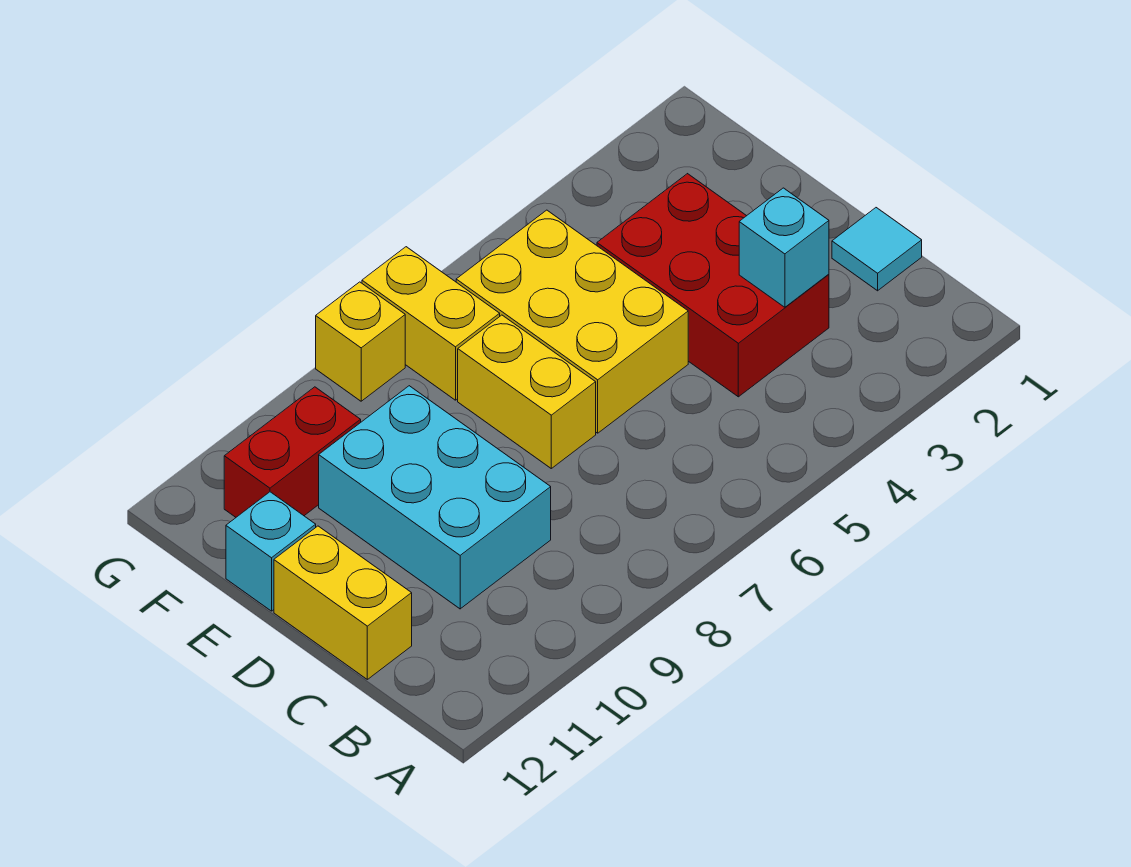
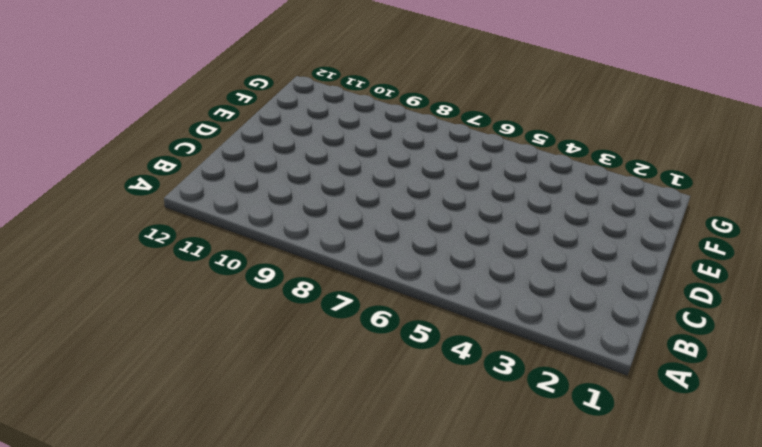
none -> cyan 1x1 tile [832,208,922,291]
none -> red 2x3 brick [597,174,829,397]

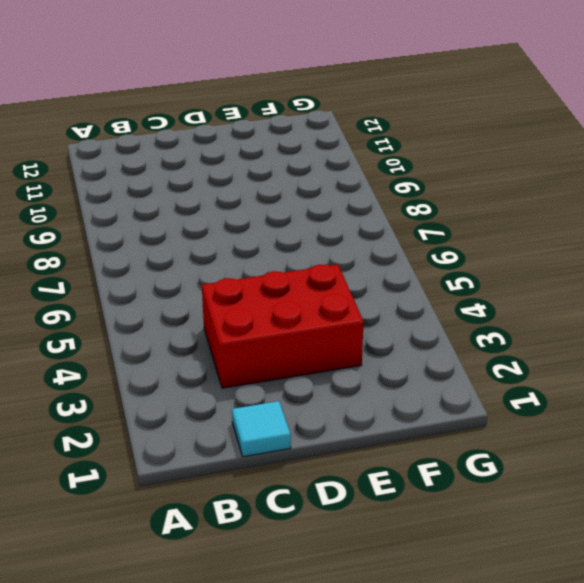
none -> cyan 2x3 brick [319,386,551,609]
none -> yellow 1x2 brick [274,526,412,679]

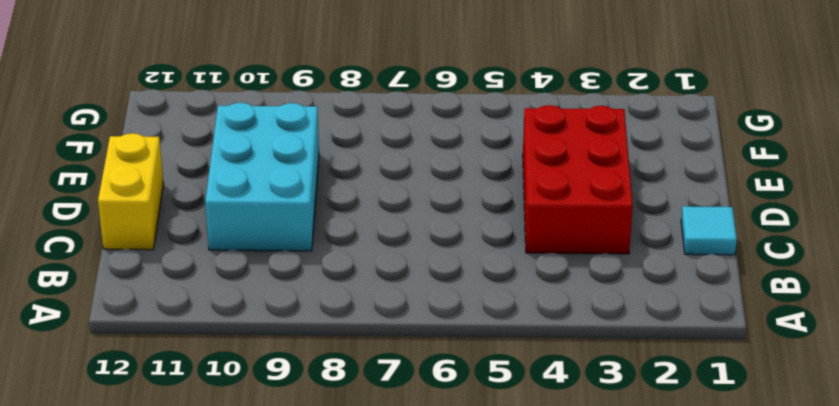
none -> yellow 2x3 brick [456,210,688,433]
none -> yellow 1x2 brick [458,315,596,468]

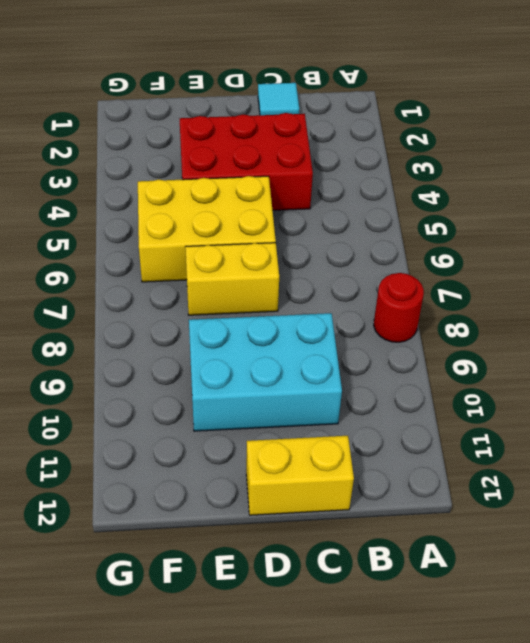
red 1x1 round brick [374,273,424,342] -> none
none -> cyan 1x1 brick [226,492,316,611]
none -> yellow 1x2 brick [362,247,500,400]

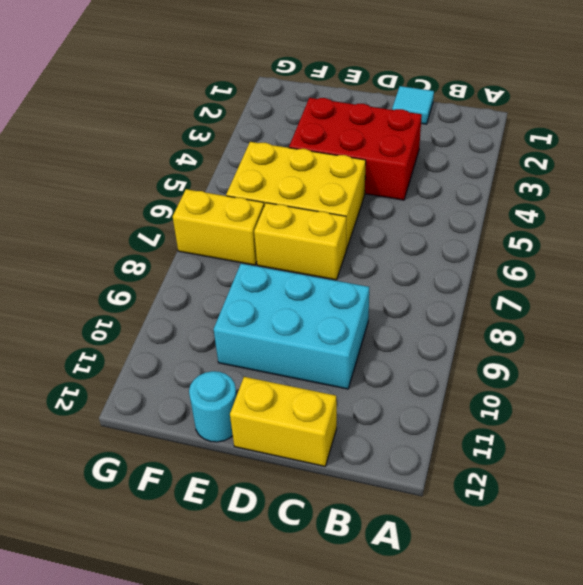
cyan 1x1 round brick [189,371,237,442] -> cyan 1x1 brick [226,492,316,611]
none -> red 1x2 brick [224,387,361,517]
none -> yellow 1x1 brick [316,282,405,401]

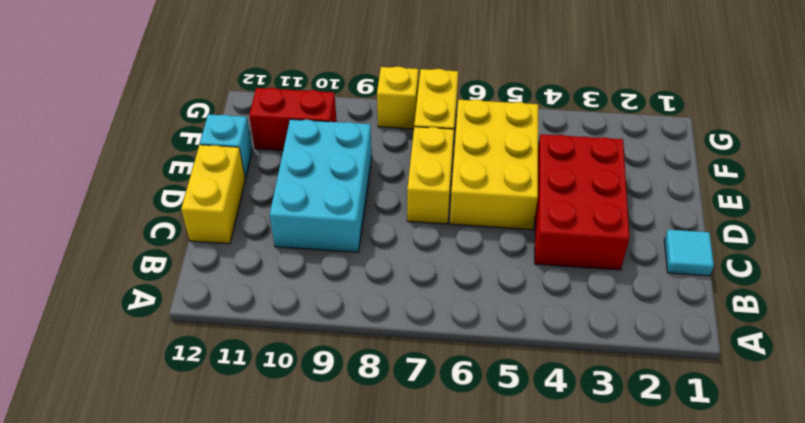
none -> cyan 1x1 brick [739,188,829,307]

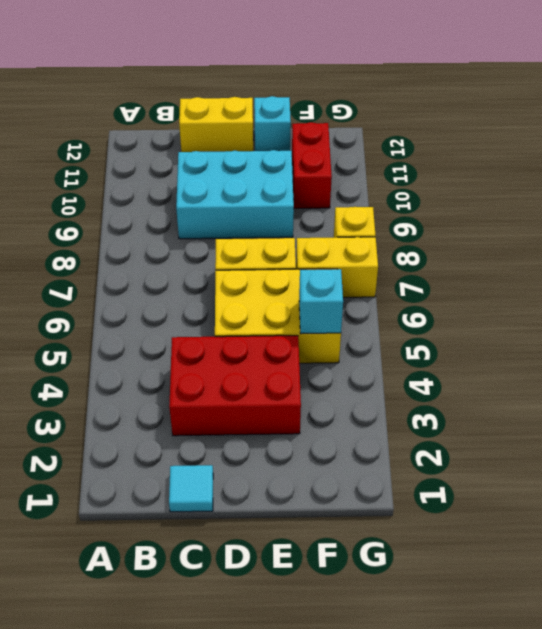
cyan 1x1 brick [299,269,343,334] -> cyan 1x1 brick moved to [739,188,829,307]

